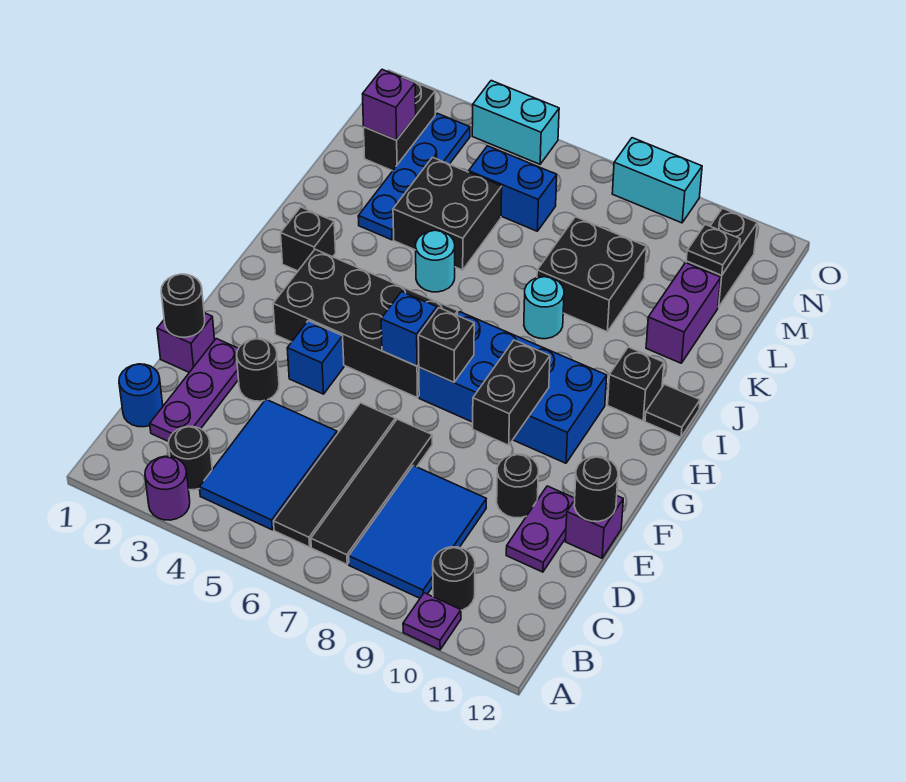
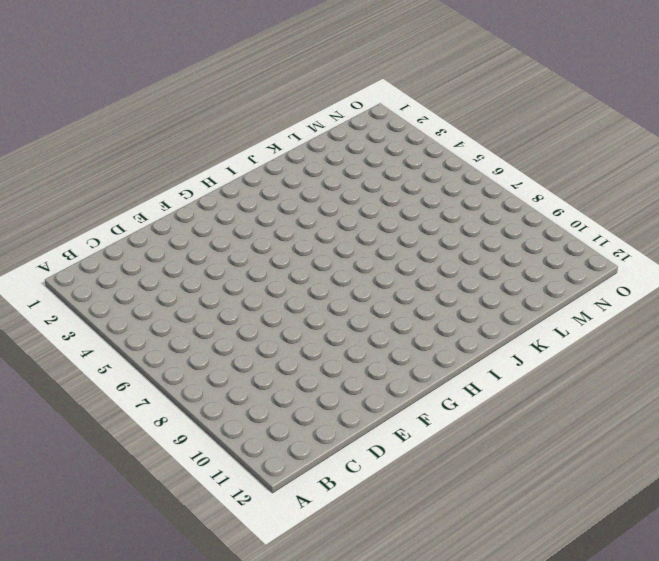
none -> purple 1x1 round brick [145,456,190,520]
none -> purple 1x1 plate [403,593,461,650]
none -> black 1x1 round brick [168,426,212,490]
none -> blue 2x3 tile [200,399,337,530]

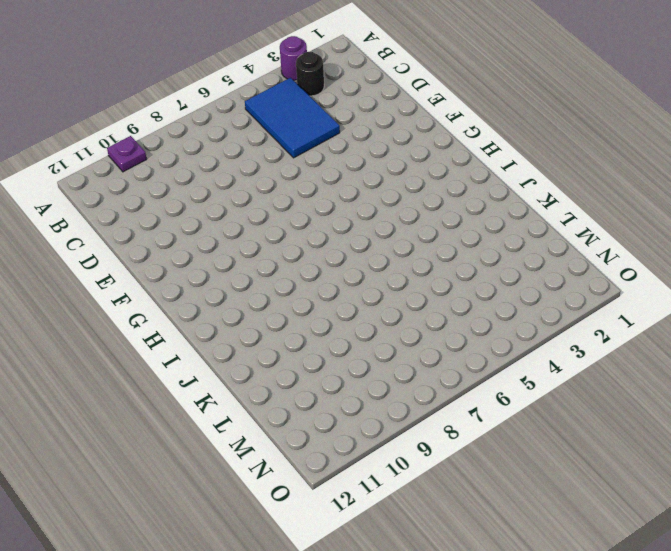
none -> black 1x4 tile [274,403,395,547]
none -> black 1x4 tile [311,419,432,564]
none -> blue 2x3 tile [349,466,486,598]
none -> black 1x1 round brick [433,547,475,610]

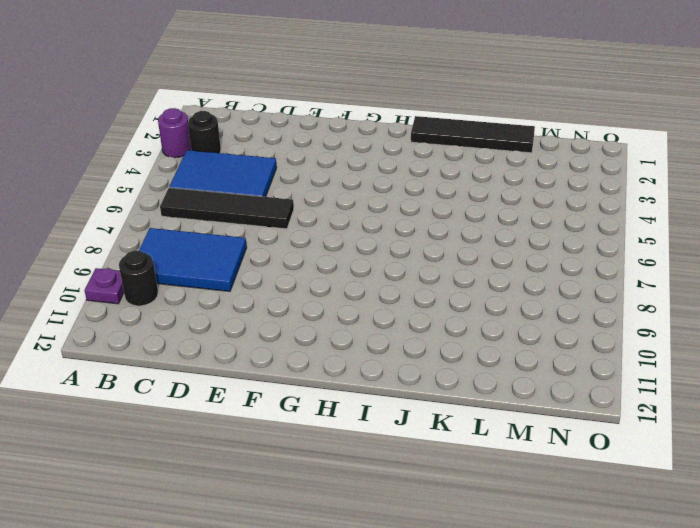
black 1x4 tile [411,116,535,153] -> black 1x4 tile moved to [311,419,432,564]
none -> blue 1x1 round brick [119,364,163,427]
none -> purple 1x3 plate [150,339,239,442]
none -> purple 1x2 plate [506,486,575,572]
none -> purple 1x1 brick [157,313,215,372]

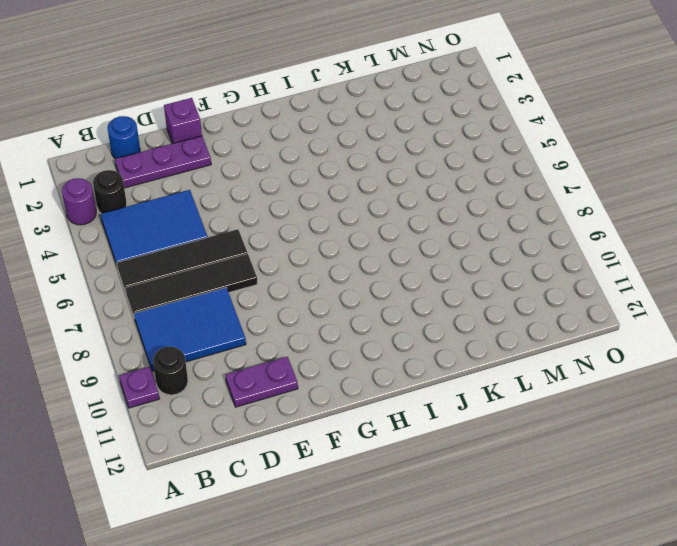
none -> black 1x1 round brick [237,339,279,401]
none -> black 1x1 round brick [497,454,538,518]
none -> purple 1x1 brick [565,496,623,558]
none -> blue 1x1 brick [287,321,344,394]

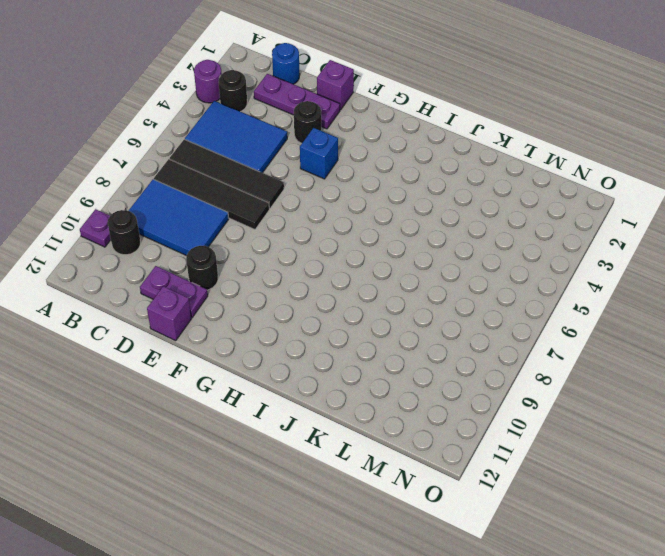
none -> black 2x4 brick [273,249,458,398]
none -> blue 2x4 brick [419,312,607,463]
none -> black 1x1 brick [281,207,336,271]
none -> black 1x1 brick [608,347,664,421]

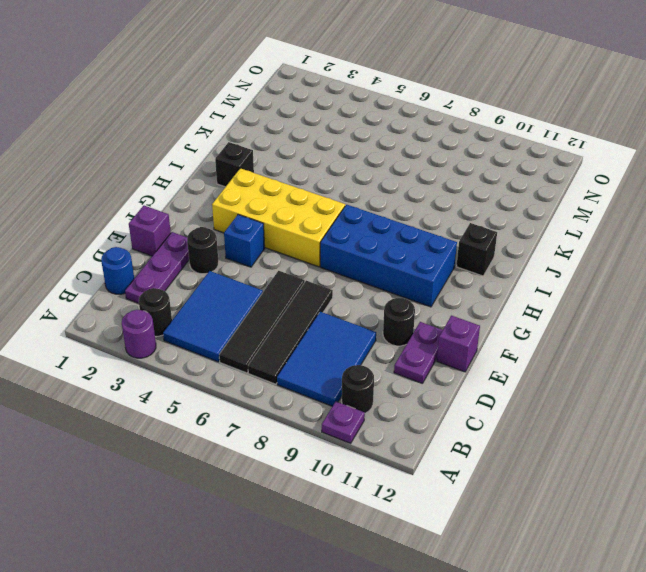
yellow 2x4 brick [212,168,345,267] -> black 2x4 brick [273,249,458,398]
none -> black 1x1 tile [645,384,700,437]
none -> cyan 1x1 round brick [416,230,455,292]
none -> cyan 1x1 round brick [524,277,564,339]
none -> blue 1x4 plate [358,113,470,240]

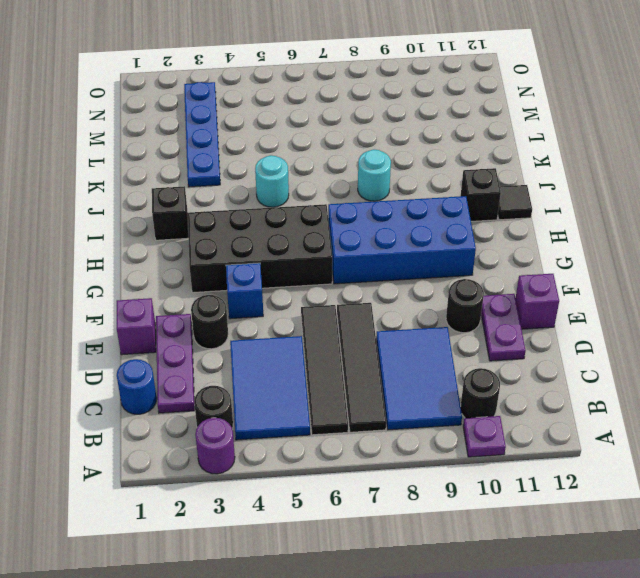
none -> black 2x2 brick [393,157,502,270]
none -> black 2x2 brick [537,217,647,332]
none -> purple 1x2 brick [646,263,721,363]
none -> black 1x2 brick [364,79,435,171]

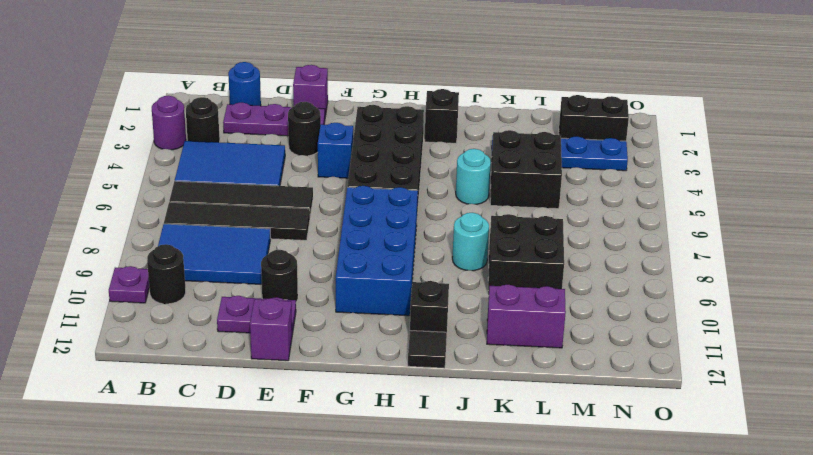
none -> blue 1x2 brick [469,146,557,231]
none -> black 1x2 brick [686,208,757,307]
none -> cyan 1x2 brick [472,81,559,164]
none -> cyan 1x2 brick [612,138,702,223]

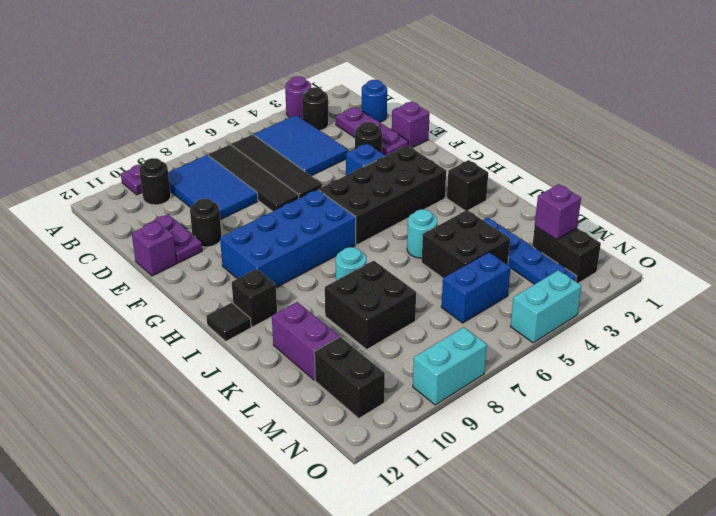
none -> black 1x1 round brick [161,274,205,337]
none -> black 1x1 round brick [574,457,618,522]
none -> black 1x2 brick [473,340,550,445]
none -> blue 1x1 brick [381,292,437,366]

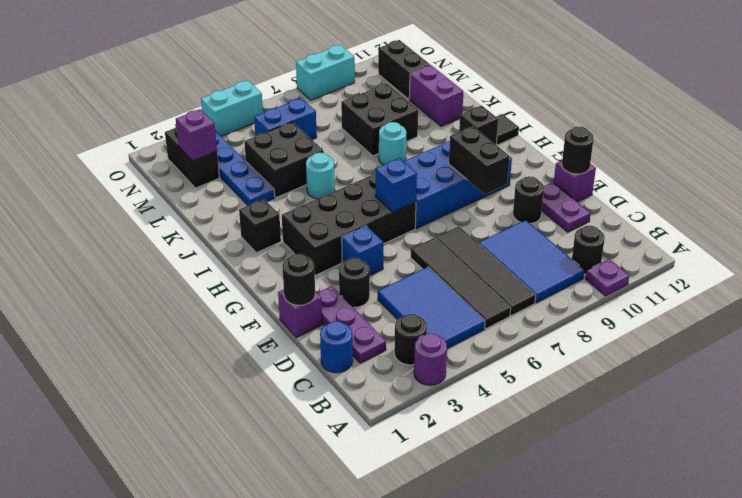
none -> black 1x1 brick [418,308,474,382]
none -> black 1x1 plate [686,224,740,275]

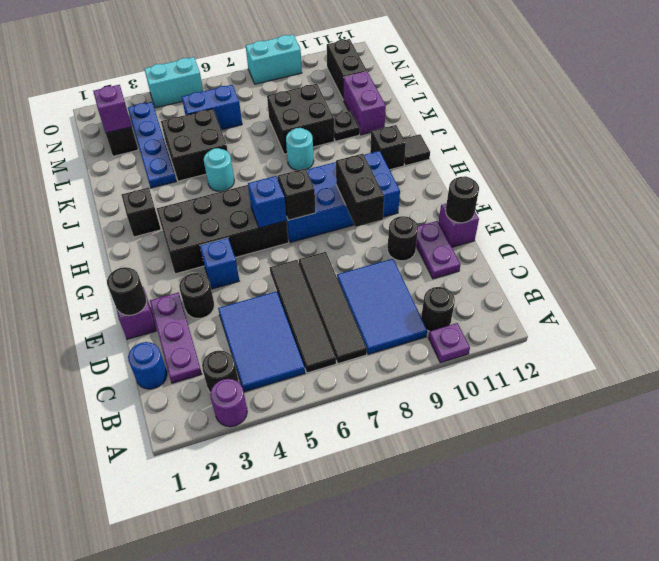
black 1x1 plate [333,111,360,141] -> black 1x1 plate moved to [686,224,740,275]

